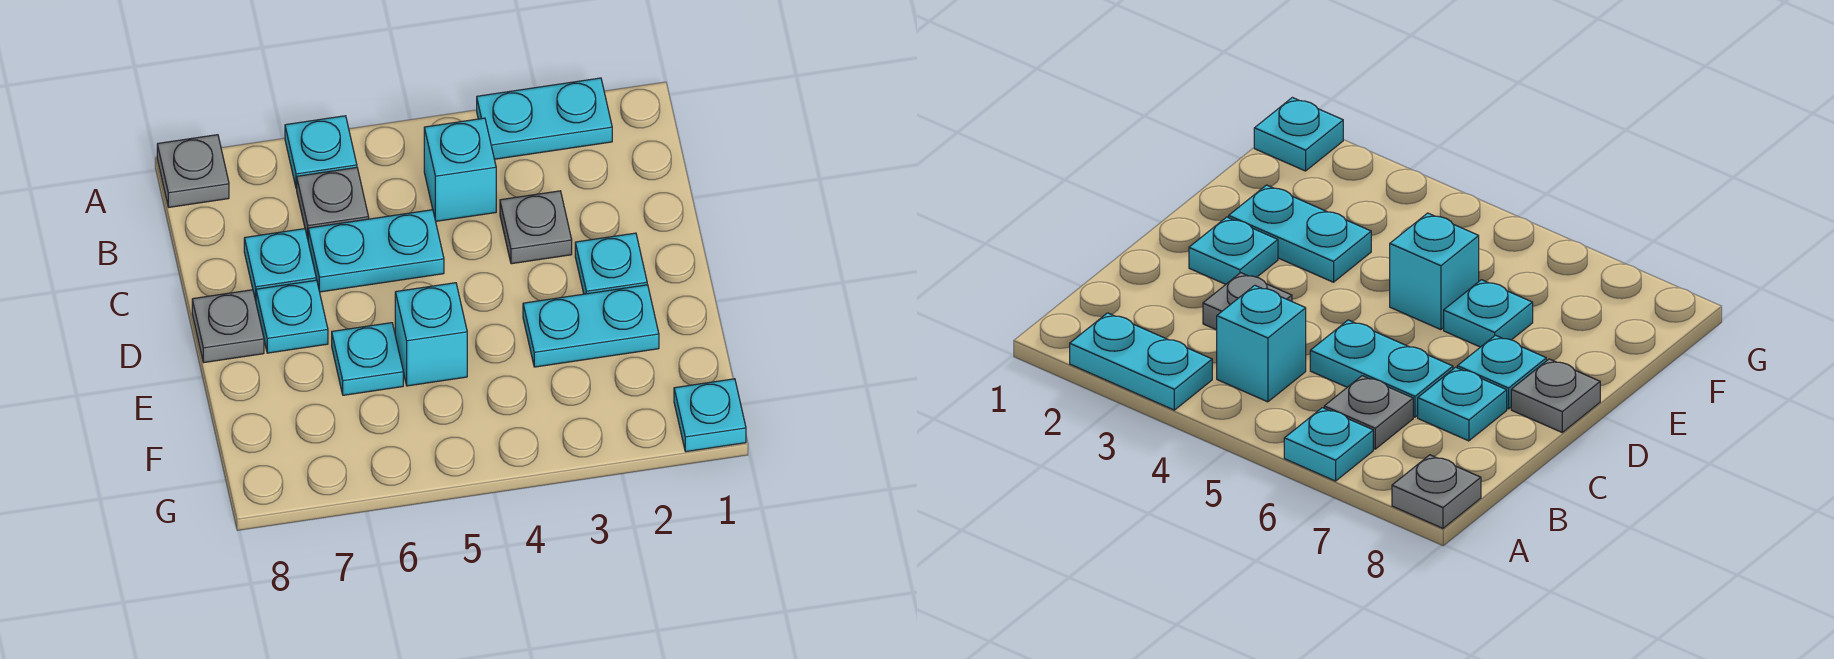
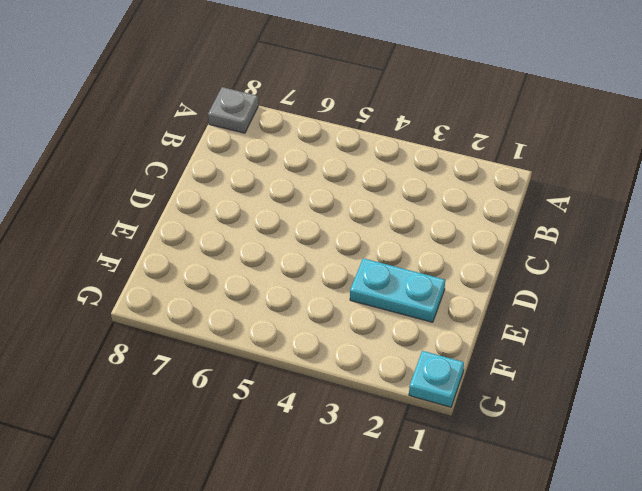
none -> cyan 1x2 plate [477,78,612,159]
none -> cyan 1x1 plate [285,116,357,189]
none -> cyan 1x1 brick [424,118,496,221]

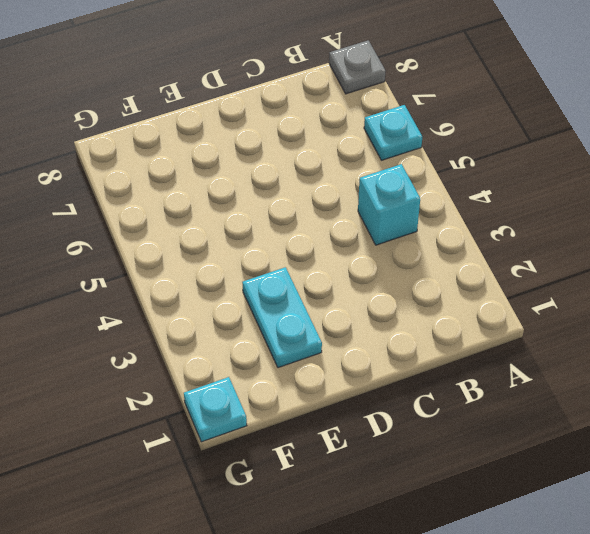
none -> cyan 1x2 plate [477,78,612,159]
none -> grey 1x1 plate [297,168,369,238]
none -> grey 1x1 plate [500,191,572,264]

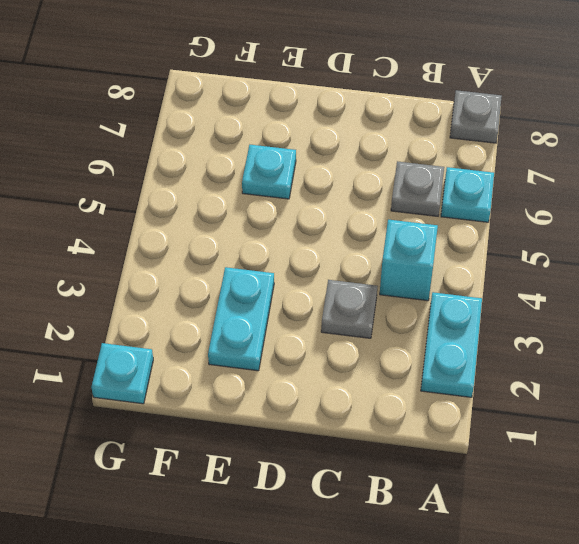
none -> cyan 1x2 plate [308,210,444,292]
none -> cyan 1x1 plate [244,229,316,300]
none -> cyan 1x1 plate [575,233,647,294]

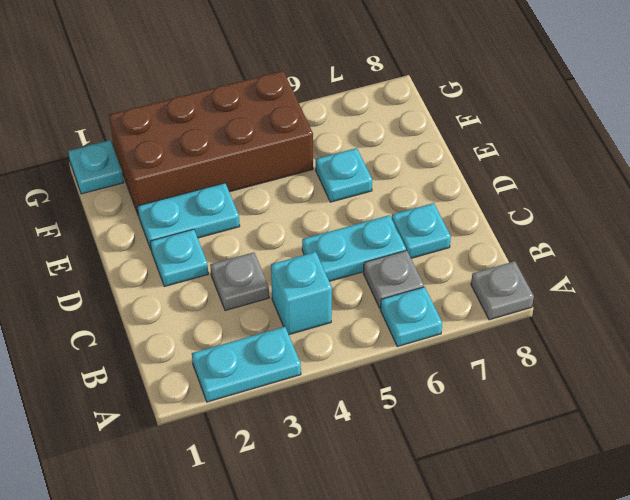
brown 2x4 brick [109,71,313,216] -> none
none -> cyan 1x1 plate [256,280,328,353]
none -> grey 1x1 plate [192,290,264,362]
none -> cyan 1x1 brick [395,283,467,386]

